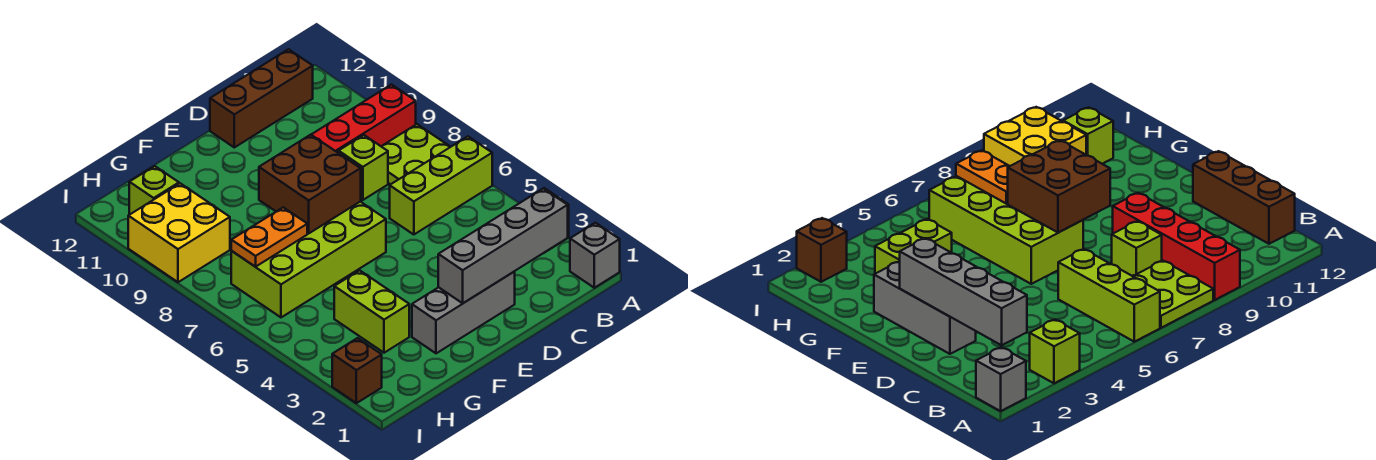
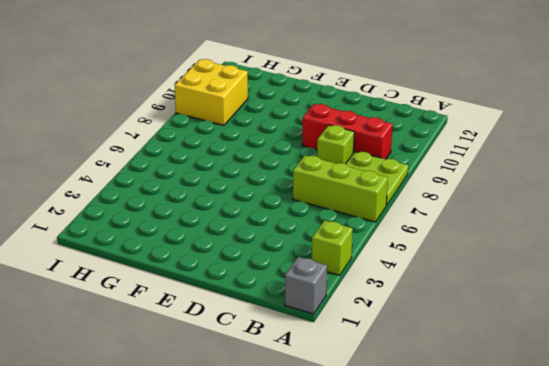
red 1x3 brick [302,104,392,159] -> red 1x4 brick [311,85,416,153]
none -> brown 1x3 brick [210,49,313,147]
none -> grey 1x3 brick [412,272,515,353]
none -> lime 2x4 brick [231,202,386,317]

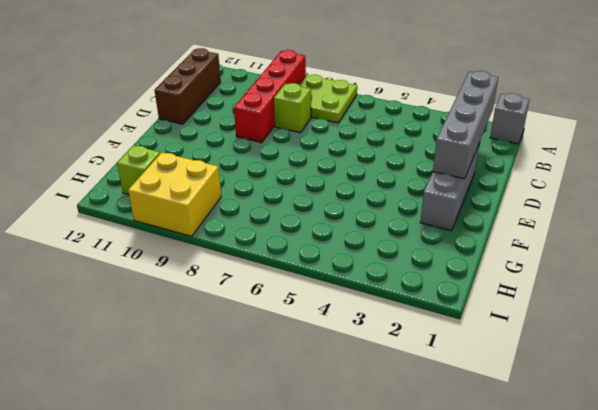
none -> lime 1x1 brick [1030,320,1080,383]
none -> lime 1x3 brick [390,136,492,235]
none -> lime 2x4 brick [231,202,386,317]

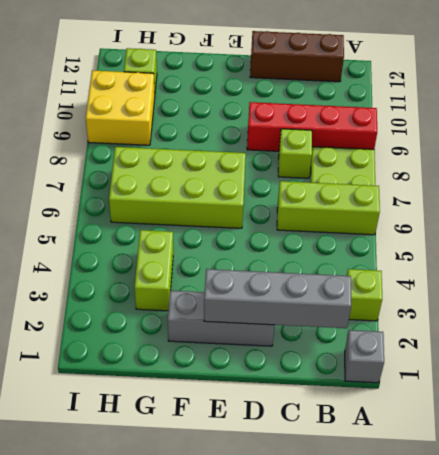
none -> brown 1x1 brick [332,338,382,403]
none -> brown 2x2 brick [259,135,361,233]
none -> orange 1x2 plate [231,207,307,267]

